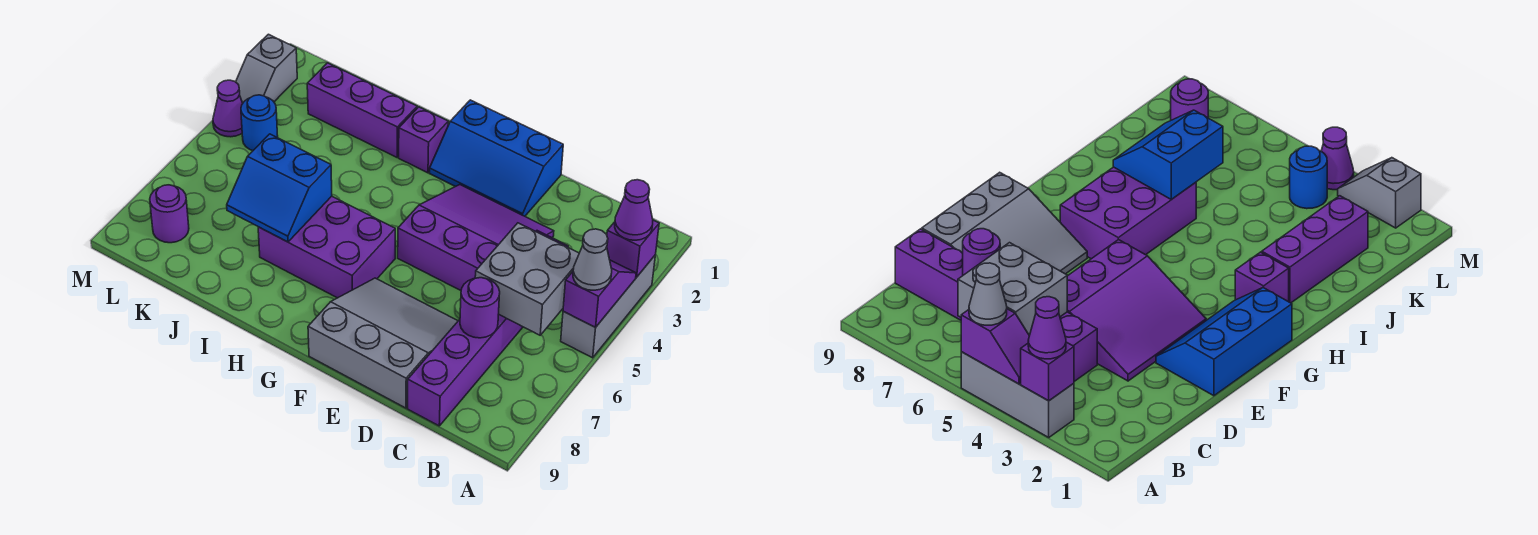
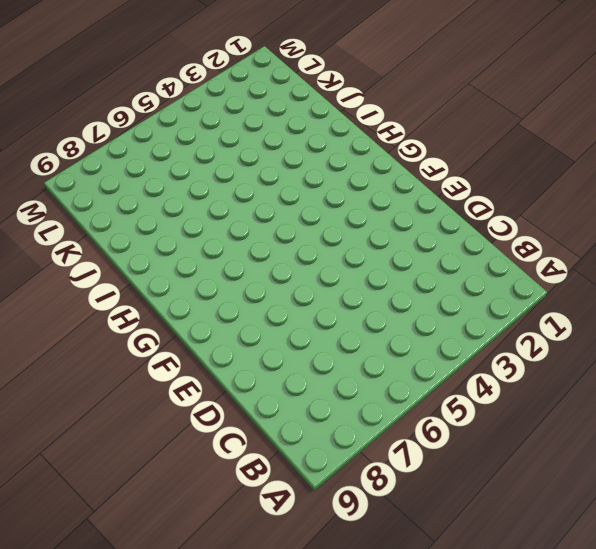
none -> grey 1x3 brick [561,256,655,358]
none -> purple 1x6 brick [407,231,568,426]
none -> purple 3x3 slope [398,185,554,290]

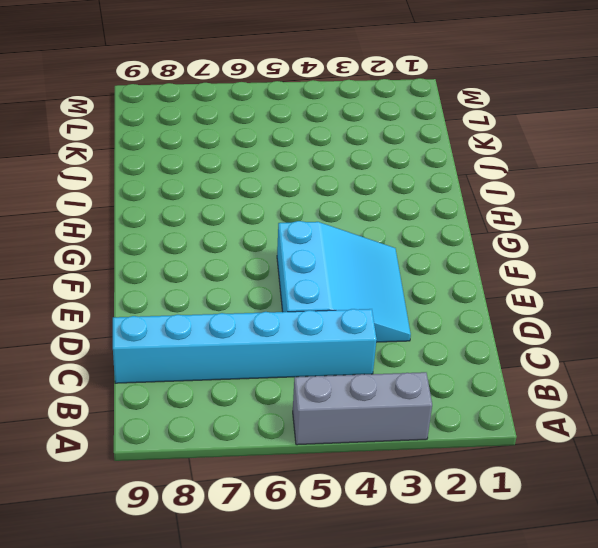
cyan 1x6 brick [113,309,377,383] -> purple 1x6 brick [407,231,568,426]
cyan 3x3 slope [277,221,411,342] -> purple 3x3 slope [398,185,554,290]
none -> grey 3x3 slope [308,278,458,408]
none -> blue 2x3 slope [430,100,563,216]
none -> purple 2x3 brick [258,196,395,298]

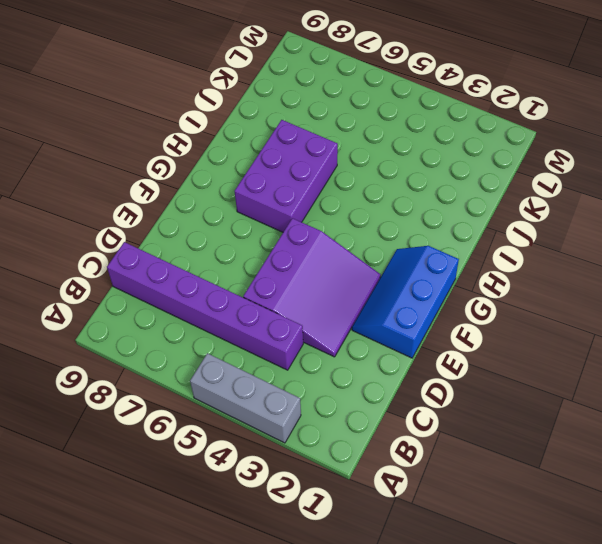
none -> grey 3x3 slope [308,278,458,408]
none -> purple 1x1 brick [399,107,448,173]
none -> purple 1x3 brick [307,63,417,157]

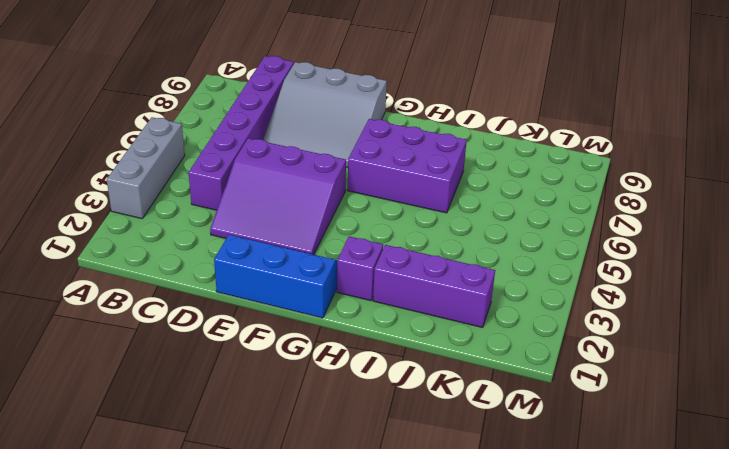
none -> blue 1x1 round brick [241,95,278,151]
none -> purple 1x1 round brick [150,185,189,243]
none -> grey 1x2 slope [236,34,297,103]

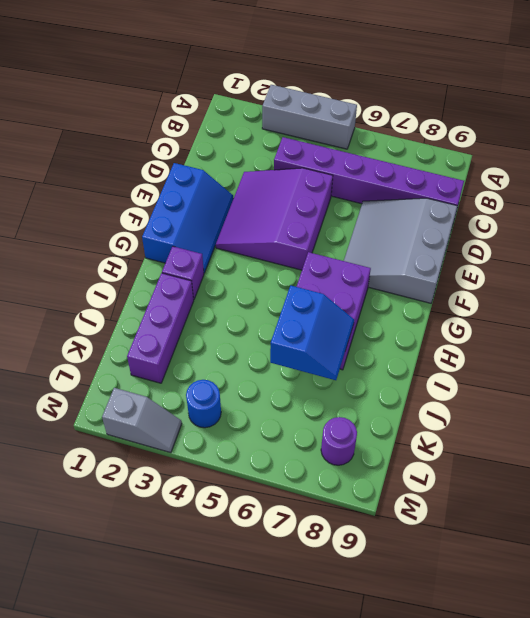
none -> purple 1x1 cone [213,80,243,137]
none -> purple 1x1 brick [607,220,659,277]
none -> purple 1x2 slope [563,260,636,327]

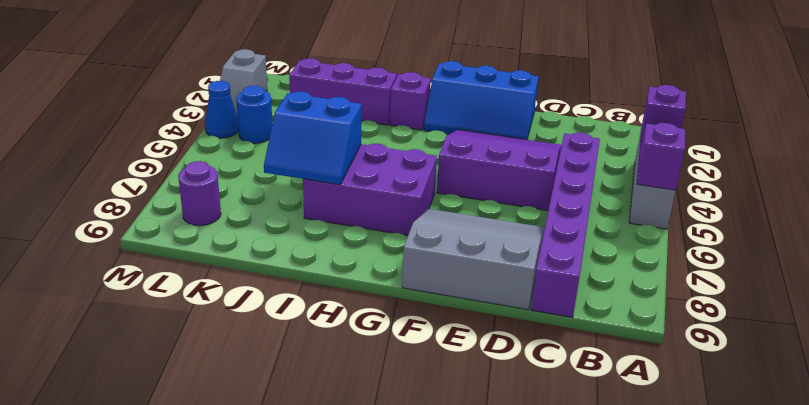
blue 1x1 cone [205,81,239,138] -> purple 1x1 cone [213,80,243,137]
none -> grey 2x2 brick [475,223,579,335]
none -> purple 1x1 round brick [460,278,500,338]
none -> purple 1x1 cone [615,180,653,240]

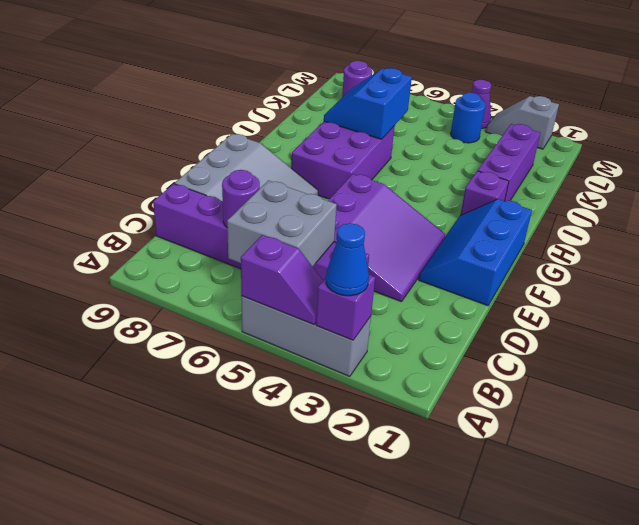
blue 1x1 cone [326,223,369,296] -> purple 1x1 cone [615,180,653,240]
none -> grey 1x1 cone [573,229,612,290]

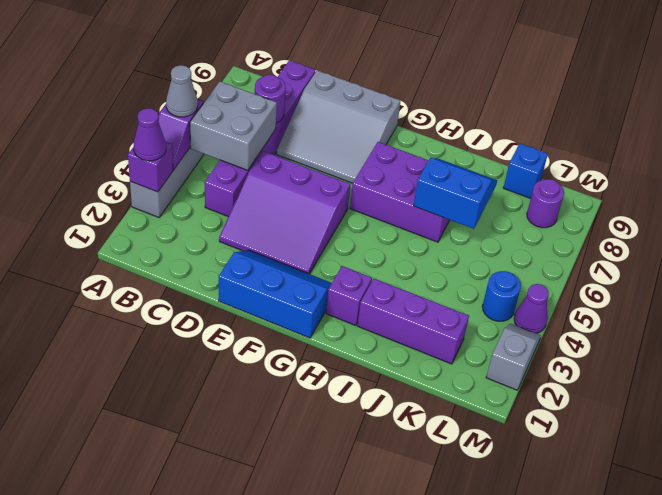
blue 1x1 brick [503,143,548,198] -> none

